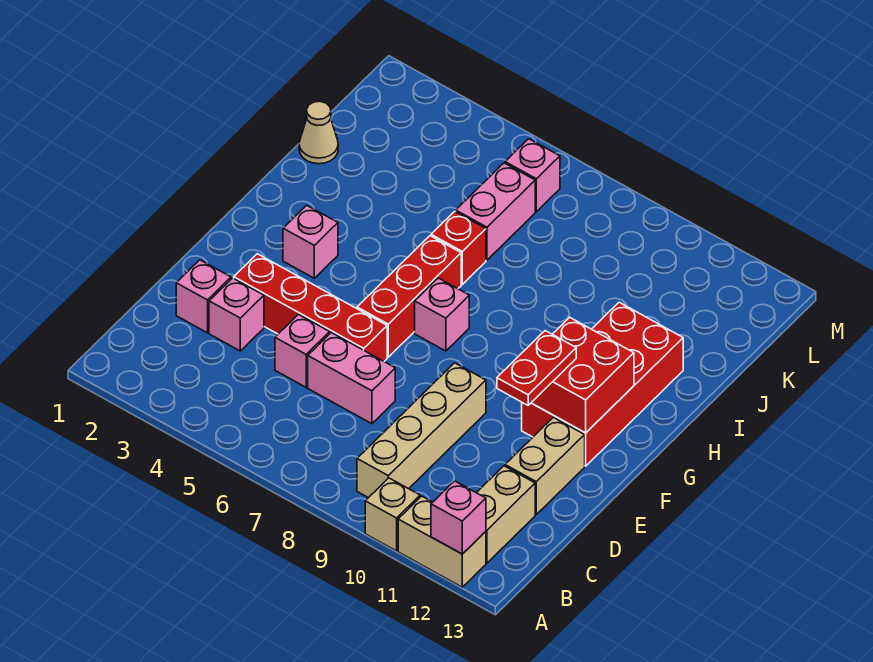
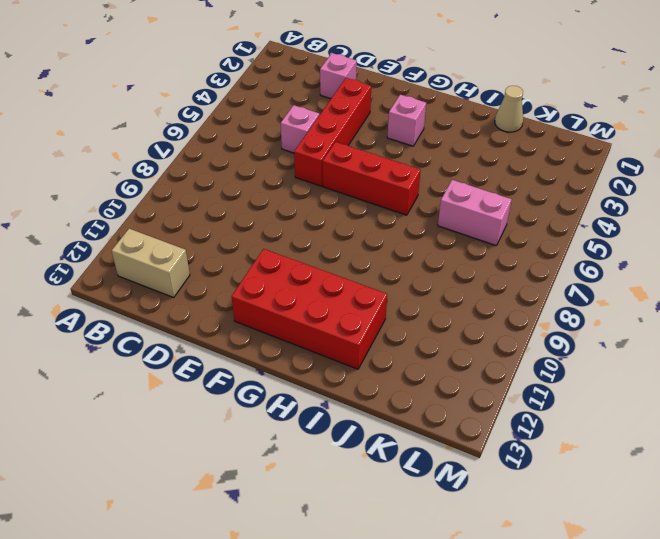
none -> tan 1x1 brick [365,478,420,551]
none -> tan 1x2 brick [398,496,486,587]
none -> tan 1x4 brick [357,363,486,498]

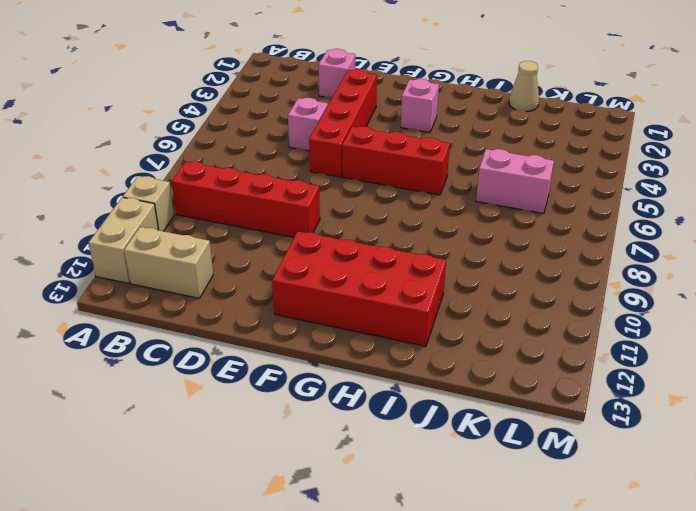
red 1x4 brick [172,162,320,237] -> tan 1x4 brick [357,363,486,498]
none -> pink 1x1 brick [209,278,264,351]
none -> pink 1x2 brick [308,333,395,424]
none -> tan 1x2 brick [505,417,585,514]

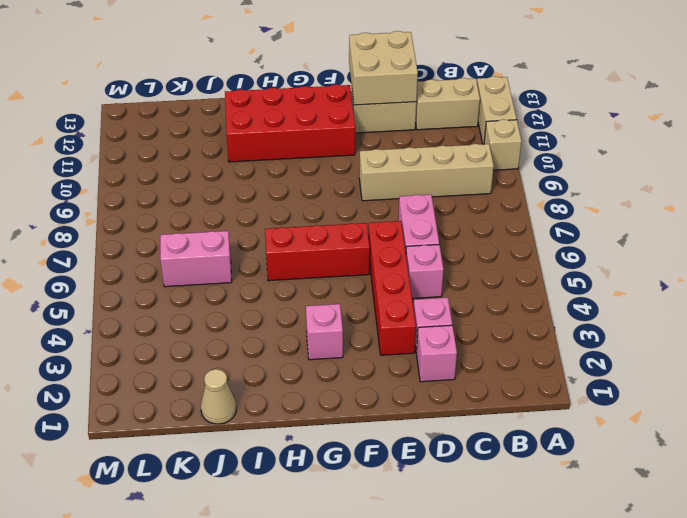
tan 2x2 brick [349,31,418,105] -> none
none -> pink 1x1 brick [415,278,469,351]
none -> red 1x1 brick [431,211,486,284]
none -> pink 1x1 brick [505,139,560,212]

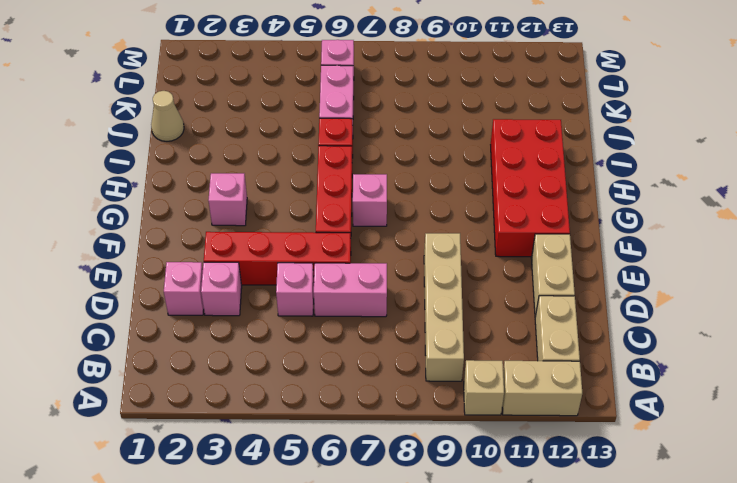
none -> pink 1x1 brick [431,481,486,554]
none -> red 2x2 brick [531,317,634,433]
none -> red 1x2 plate [497,331,576,405]

